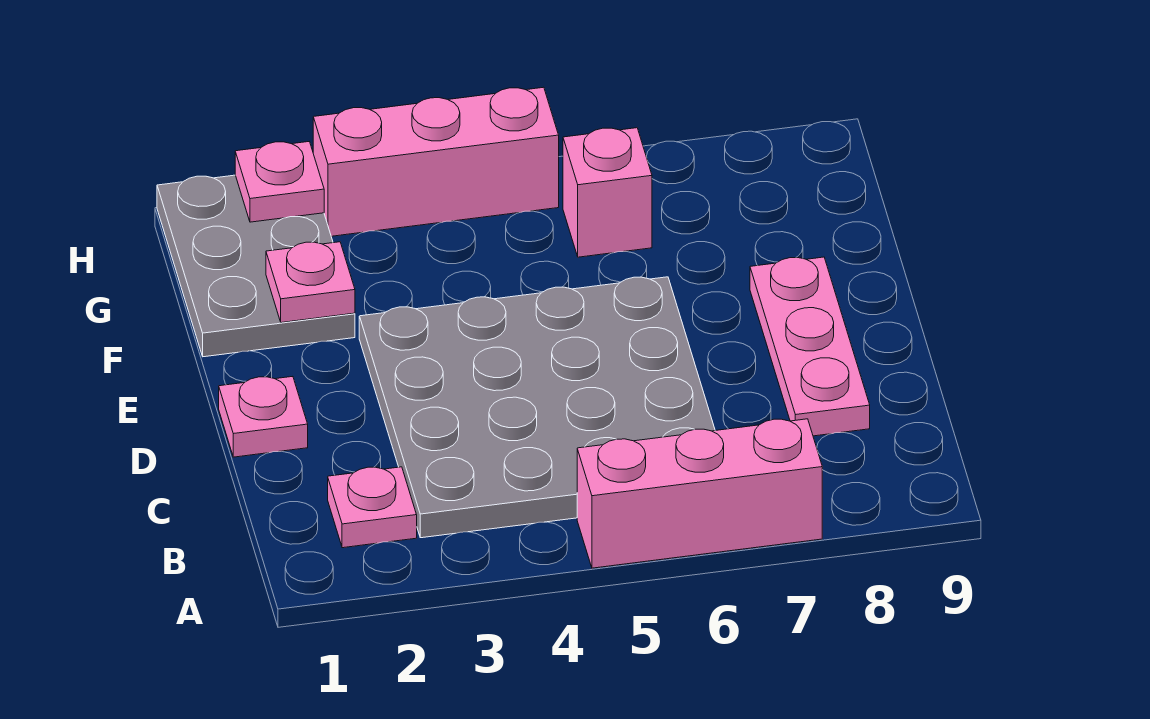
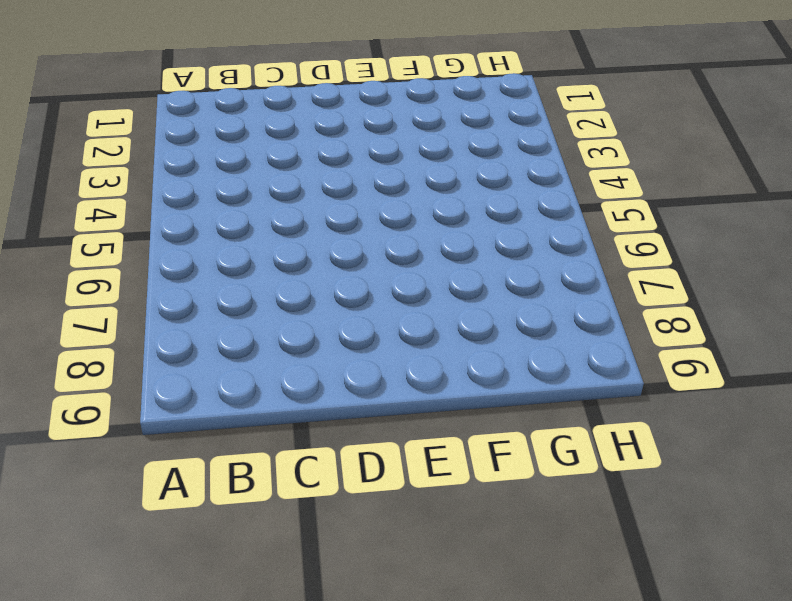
none -> pink 1x3 brick [577,419,822,568]
none -> pink 1x1 plate [328,467,417,548]

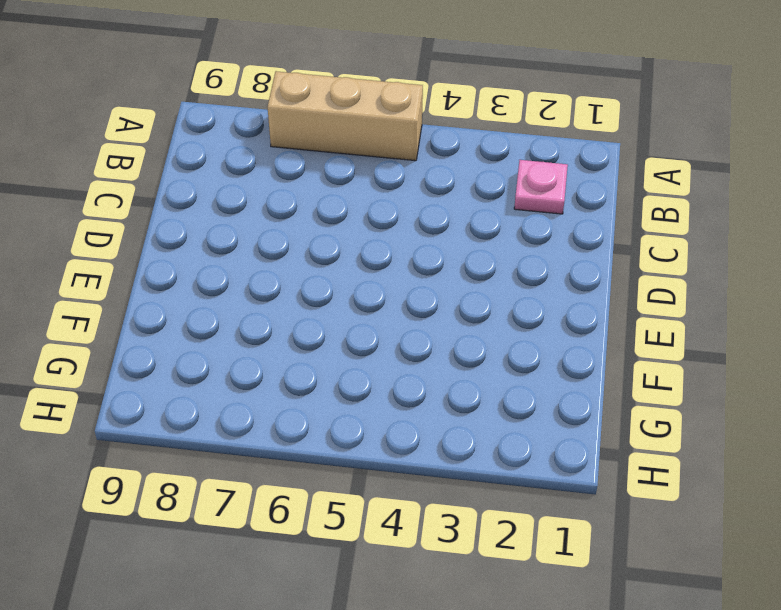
tan 1x3 brick [268,71,423,161] -> pink 1x3 brick [577,419,822,568]
none -> grey 4x4 plate [359,277,715,538]
none -> pink 1x3 plate [750,257,870,436]

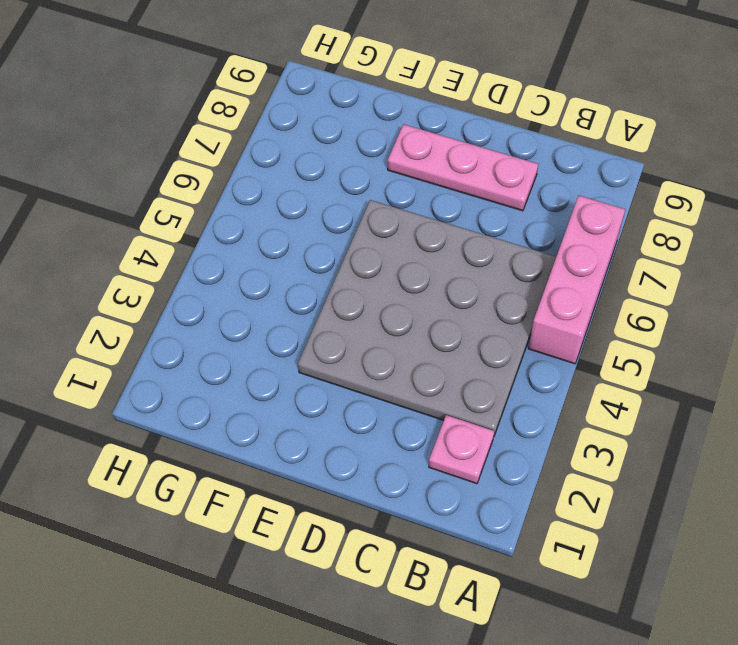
none -> pink 1x1 plate [219,376,308,457]
none -> grey 2x3 plate [157,175,355,357]

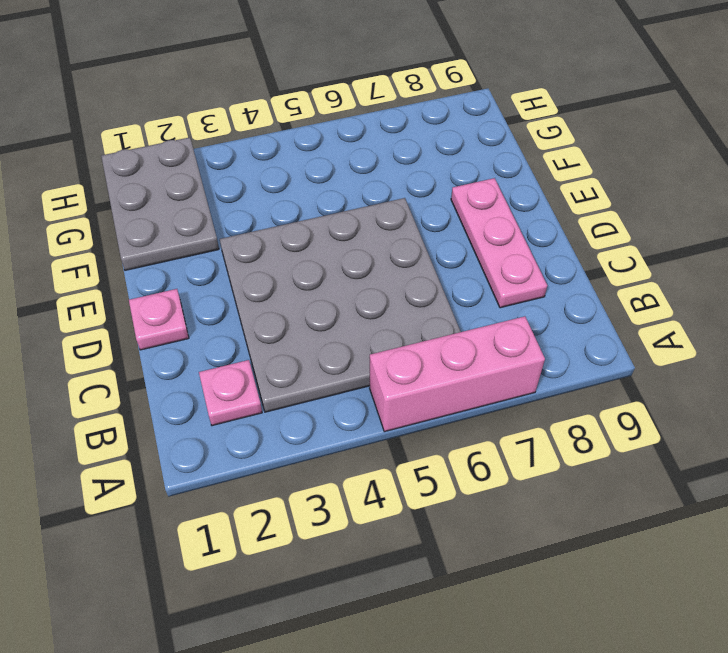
none -> pink 1x1 brick [563,128,652,257]
none -> pink 1x3 brick [313,87,559,236]

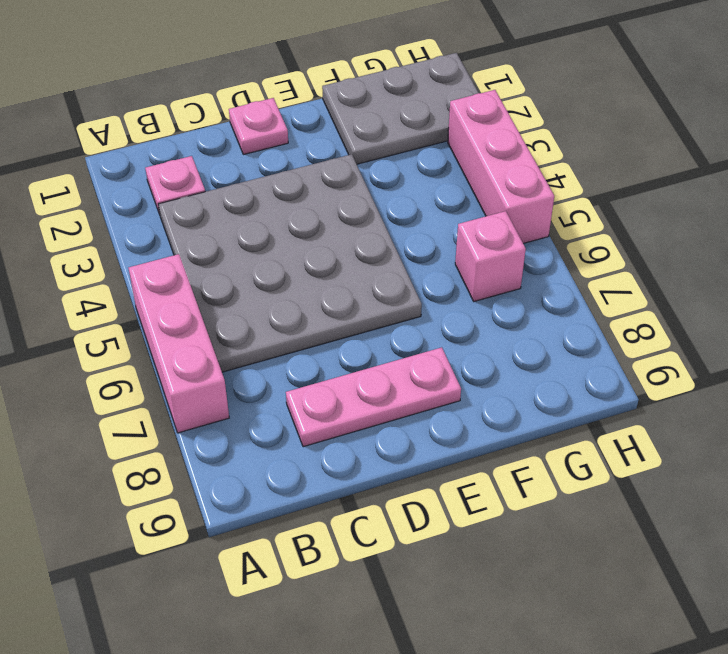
none -> pink 1x1 plate [266,242,355,323]
none -> pink 1x1 plate [235,142,324,222]

